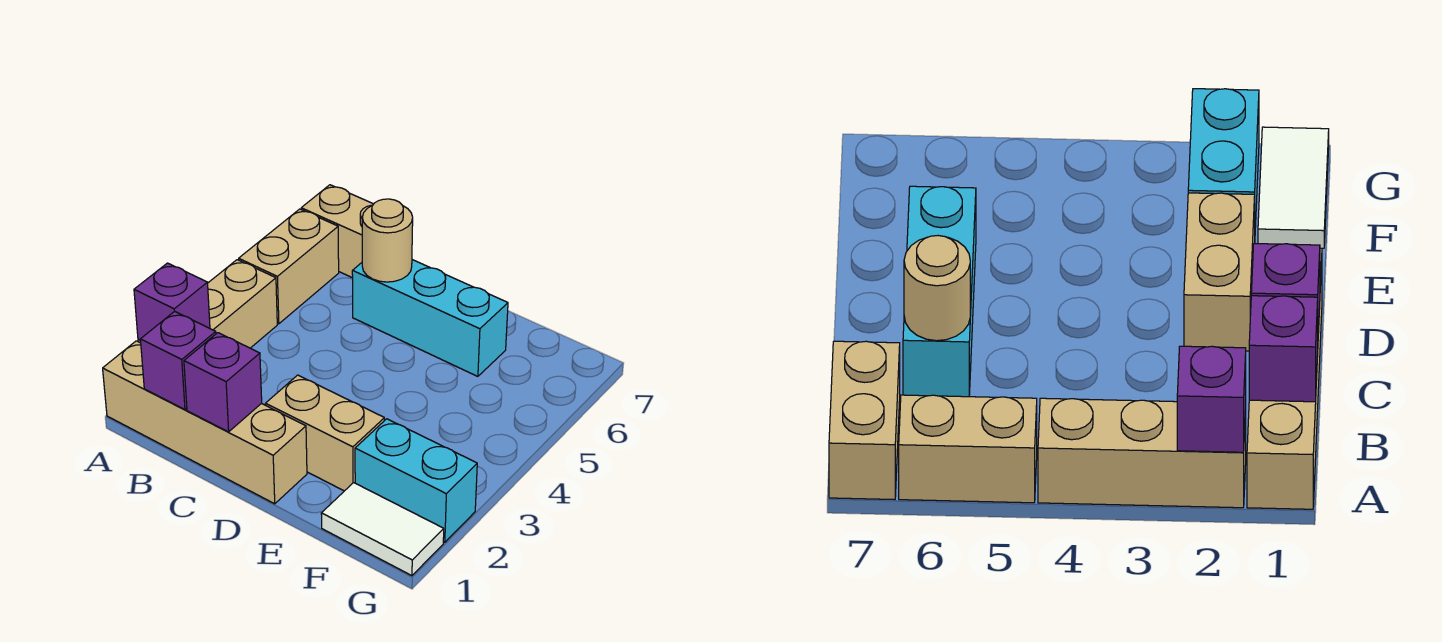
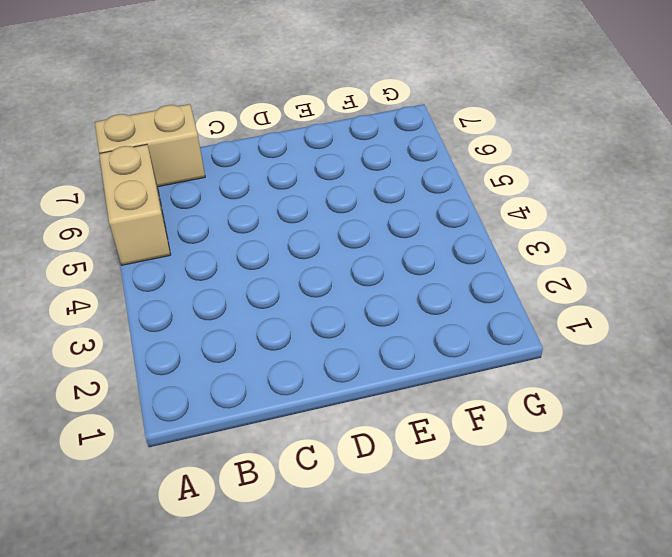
none -> tan 1x4 brick [103,341,307,504]
none -> tan 1x3 brick [138,260,277,348]
none -> cyan 1x3 brick [352,260,508,376]

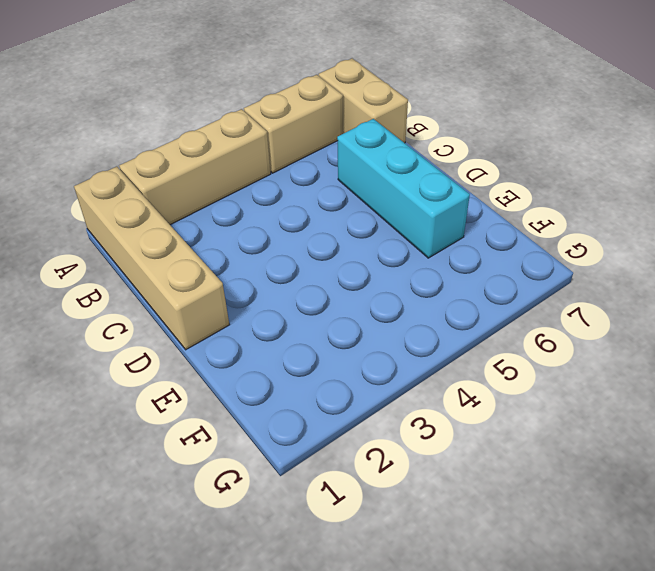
none -> tan 1x2 brick [266,375,384,491]
none -> white 1x2 tile [321,483,444,576]
none -> cyan 1x2 brick [355,419,477,542]

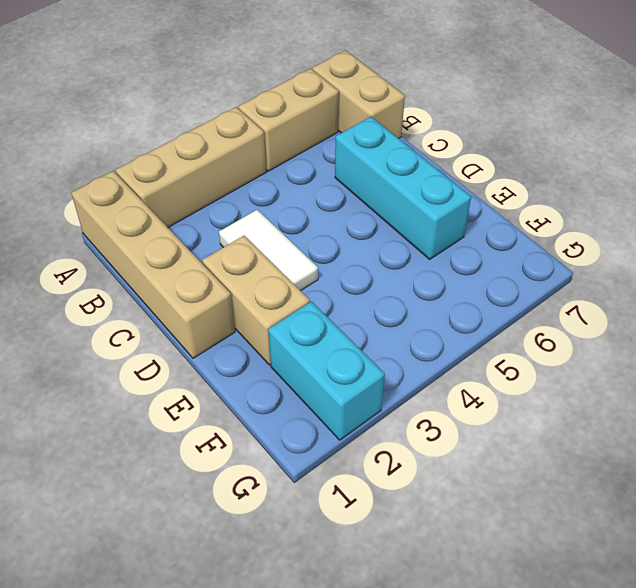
white 1x2 tile [219,210,318,291] -> white 1x2 tile moved to [321,483,444,576]
none -> purple 1x1 brick [134,263,210,340]
none -> purple 1x1 brick [140,311,216,409]
none -> purple 1x1 brick [184,333,262,432]

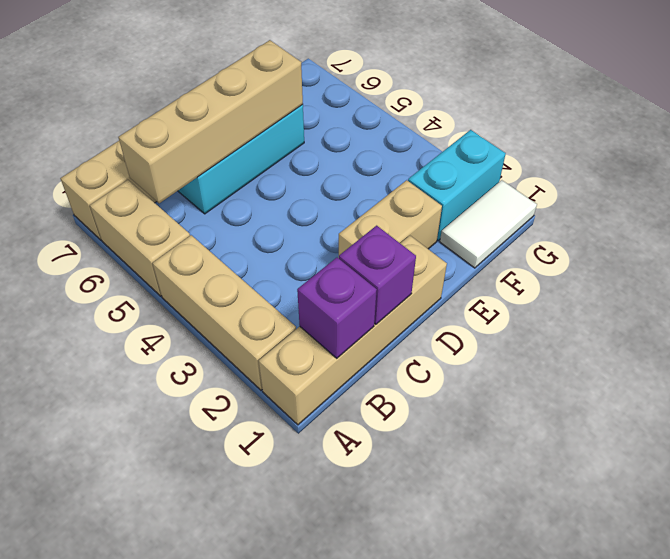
tan 1x4 brick [118,40,303,203] -> tan 1x1 round brick [362,199,413,282]
none -> purple 1x1 brick [134,263,210,340]

